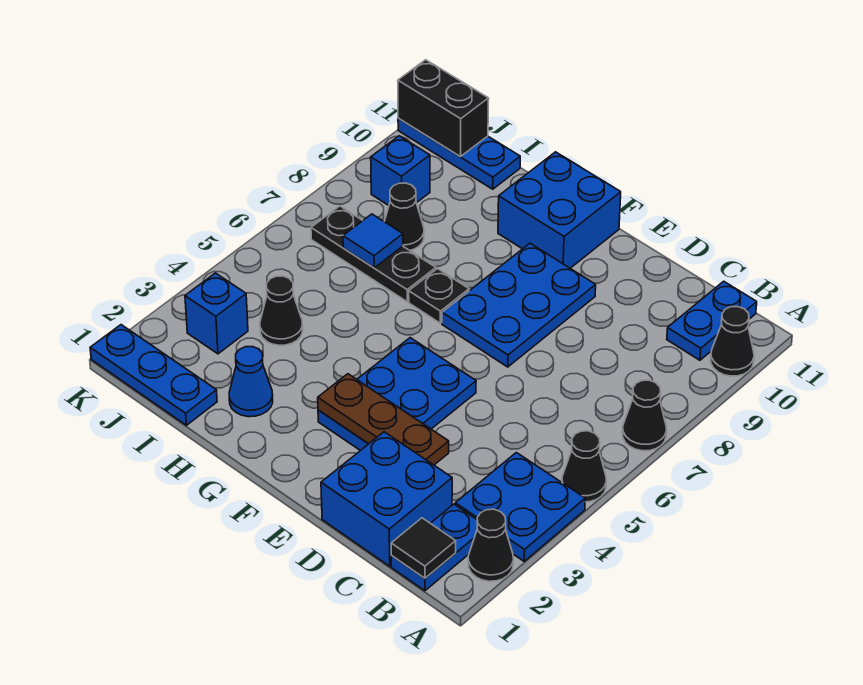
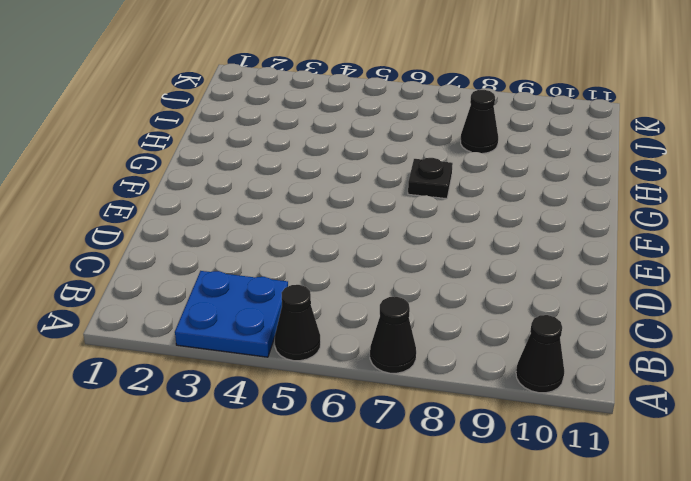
none -> black 1x1 cone [468,509,513,581]
none -> blue 1x2 plate [391,504,477,591]
none -> blue 1x2 plate [667,281,757,360]

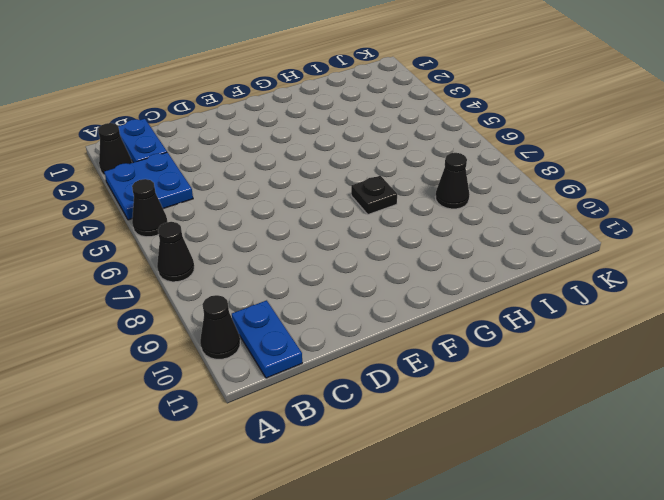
none -> blue 2x2 brick [321,432,452,566]
none -> blue 2x3 plate [318,338,476,451]
none -> blue 2x3 plate [442,244,596,367]

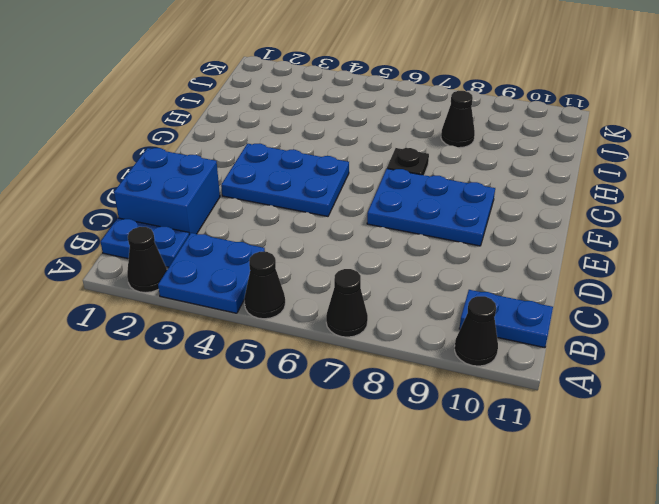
none -> blue 2x2 brick [498,152,621,268]
none -> blue 1x1 cone [229,347,273,417]
none -> black 1x3 plate [311,206,436,302]

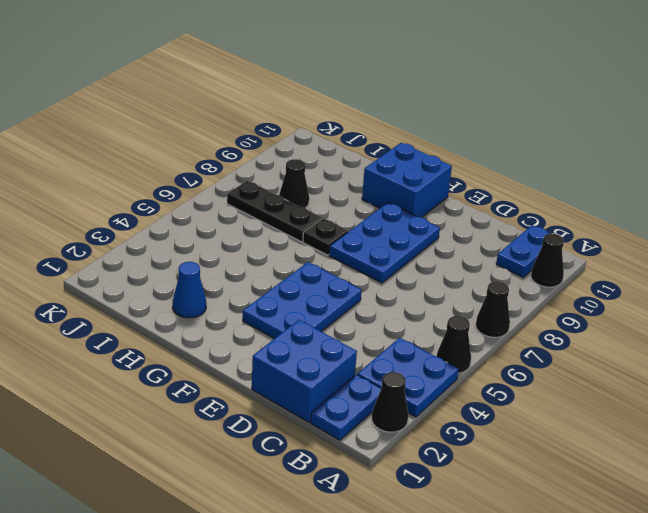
none -> blue 1x3 plate [90,325,217,425]
none -> black 1x1 cone [260,276,303,345]
none -> blue 1x3 plate [398,118,520,189]

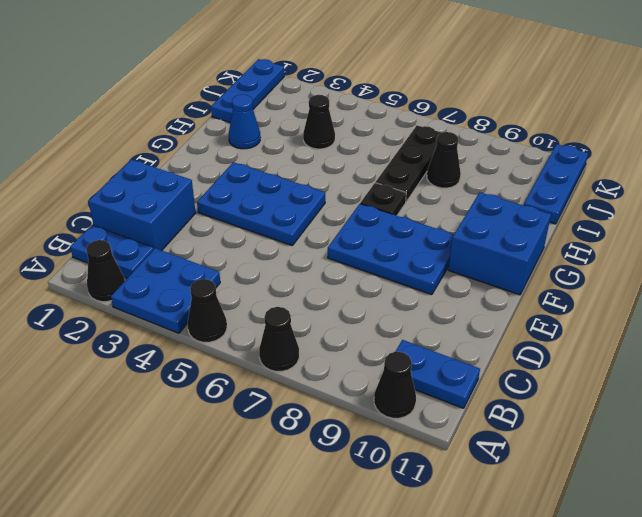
none -> blue 1x1 brick [185,273,248,354]
none -> blue 1x1 brick [371,136,430,205]
none -> black 1x1 tile [391,518,456,578]

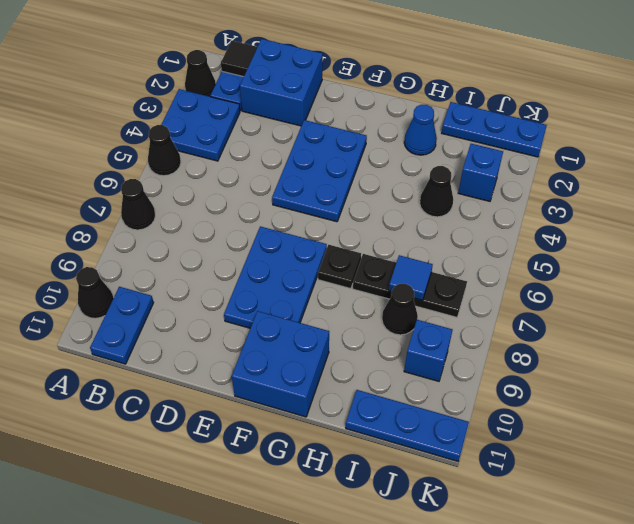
none -> brown 1x3 plate [318,374,449,465]
none -> black 1x2 brick [398,60,489,157]

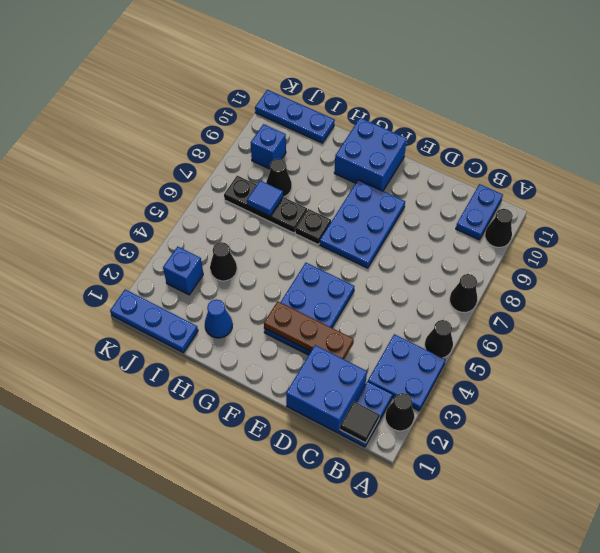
none -> black 1x2 brick [398,60,489,157]

